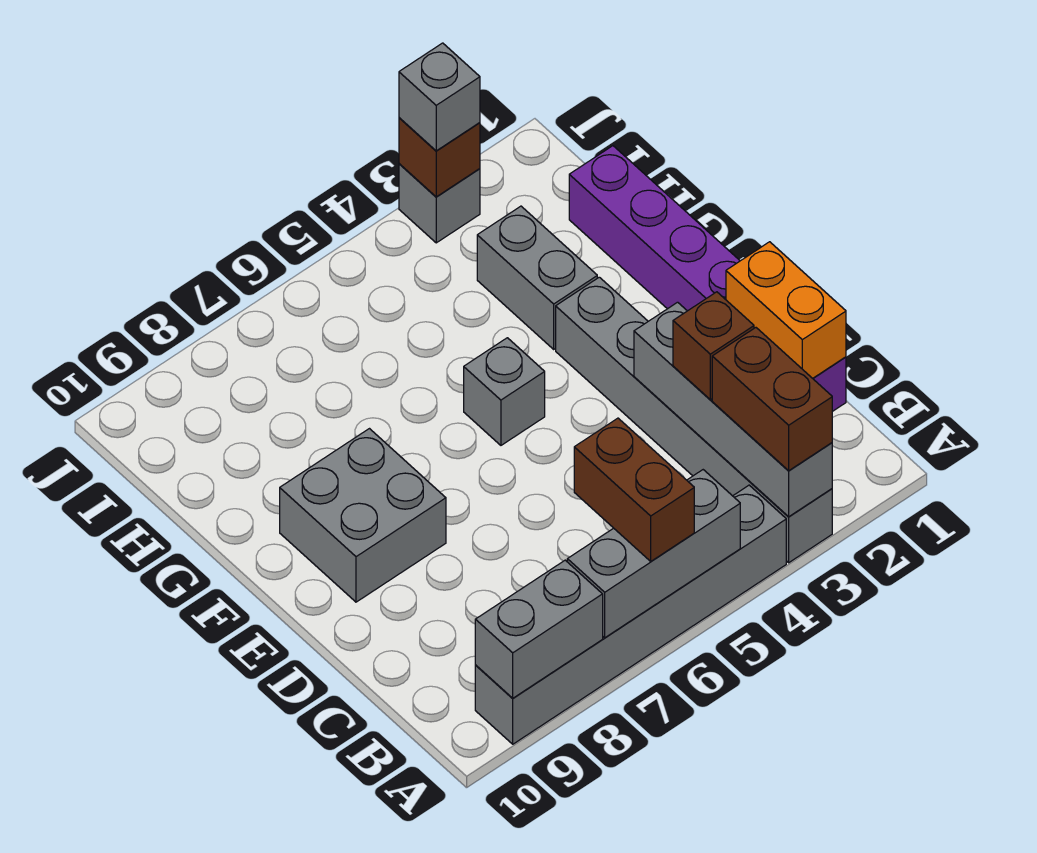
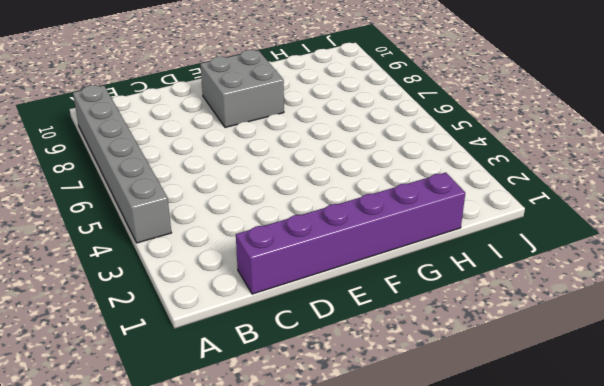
none -> grey 1x6 brick [556,277,832,563]
none -> grey 1x1 brick [464,338,545,445]
none -> grey 1x2 brick [477,206,597,349]

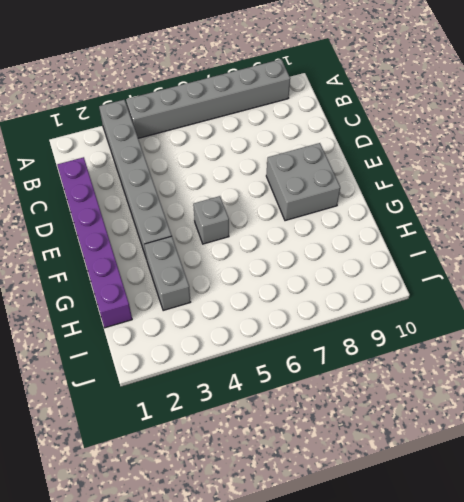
none -> grey 1x1 brick [399,164,480,243]
none -> grey 1x4 brick [634,302,832,517]
none -> grey 1x3 brick [567,470,740,638]

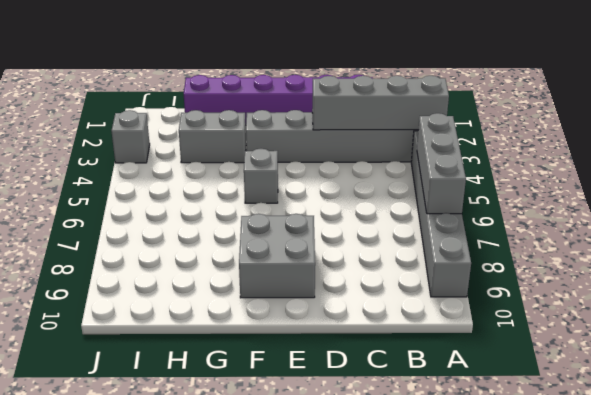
none -> grey 1x2 brick [475,560,603,698]
none -> orange 1x2 brick [726,242,846,378]
none -> brown 1x1 brick [399,118,480,197]

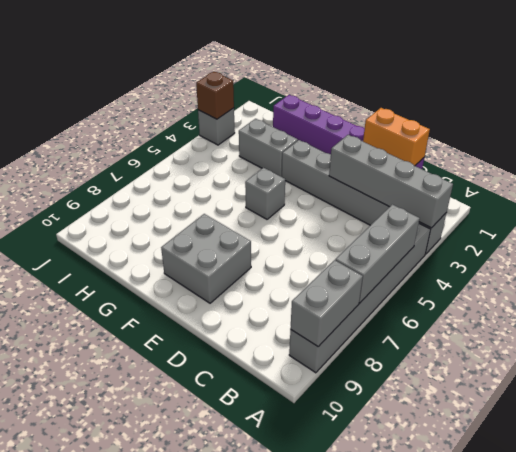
none -> brown 1x2 brick [712,328,832,471]
none -> brown 1x2 brick [574,418,694,561]
none -> brown 1x1 brick [673,292,754,400]

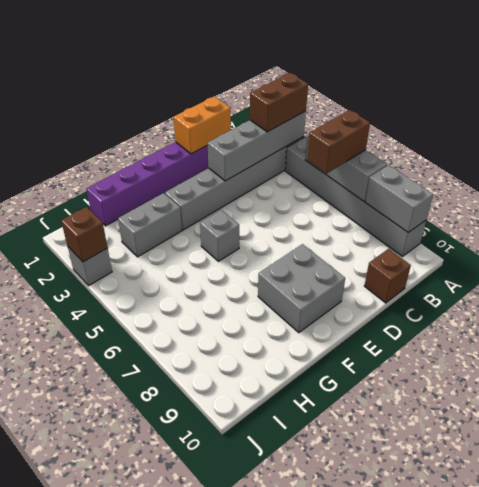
brown 1x1 brick [364,249,411,303] -> brown 1x1 brick moved to [673,292,754,400]
none -> grey 1x1 brick [399,43,480,151]

